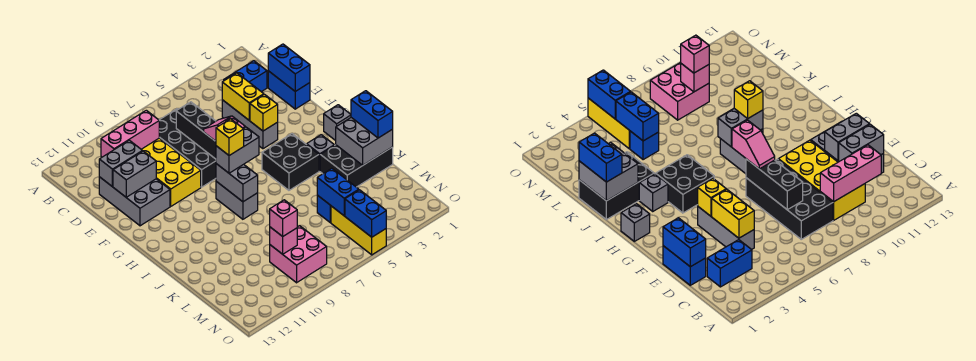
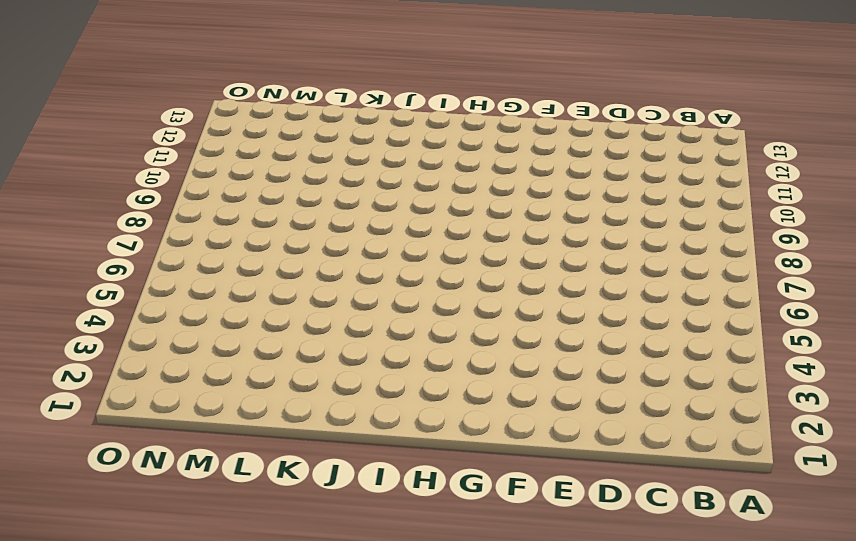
none -> blue 1x2 brick [224,61,267,92]
none -> black 2x4 brick [159,109,216,187]
none -> yellow 2x4 brick [141,138,201,206]
none -> blue 1x2 brick [268,71,310,109]

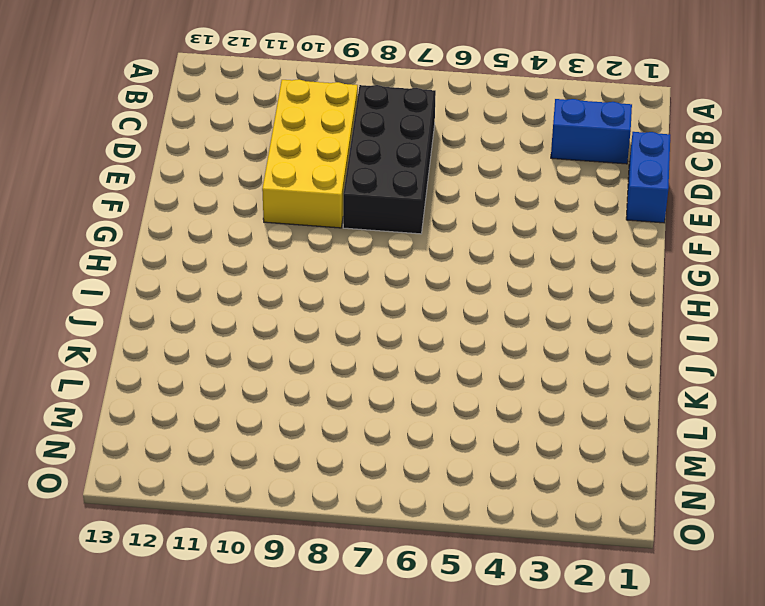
none -> grey 1x3 brick [222,100,278,149]
none -> grey 2x3 brick [99,177,170,226]
none -> grey 1x1 brick [324,105,351,141]
none -> black 2x2 brick [262,134,319,190]

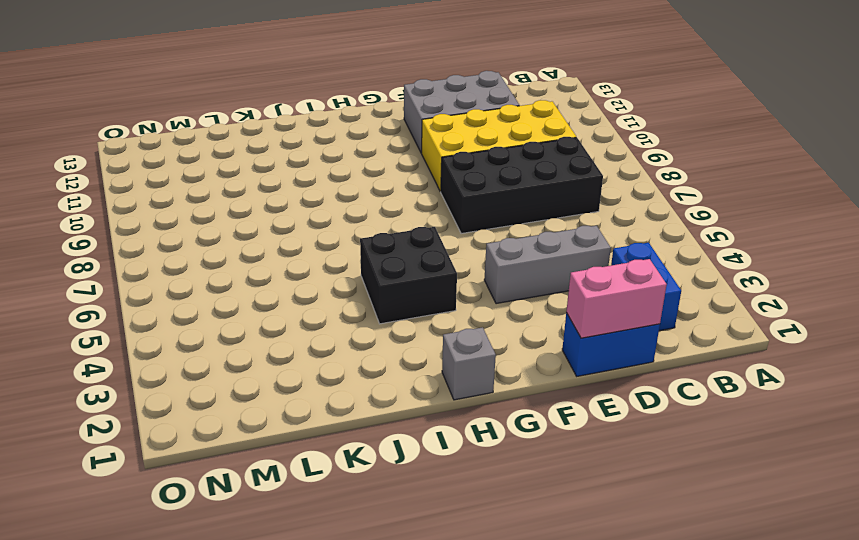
pink 1x2 brick [566,259,667,338] -> blue 1x2 brick [268,44,310,91]
none -> grey 1x2 brick [216,181,258,219]
none -> grey 1x1 brick [307,135,334,171]
none -> black 2x3 brick [320,145,393,187]
none -> blue 1x1 brick [317,195,331,223]

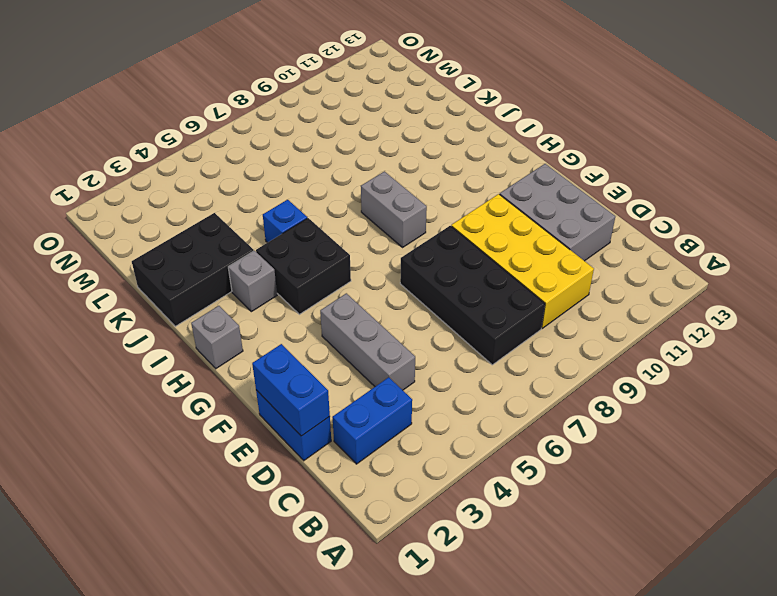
blue 1x1 brick [263,200,307,243] -> blue 1x1 brick moved to [317,195,331,223]
none -> yellow 1x3 brick [331,206,386,255]
none -> pink 2x2 brick [270,226,327,283]
none -> pink 1x3 brick [101,110,159,157]
none -> yellow 1x2 brick [222,73,264,120]

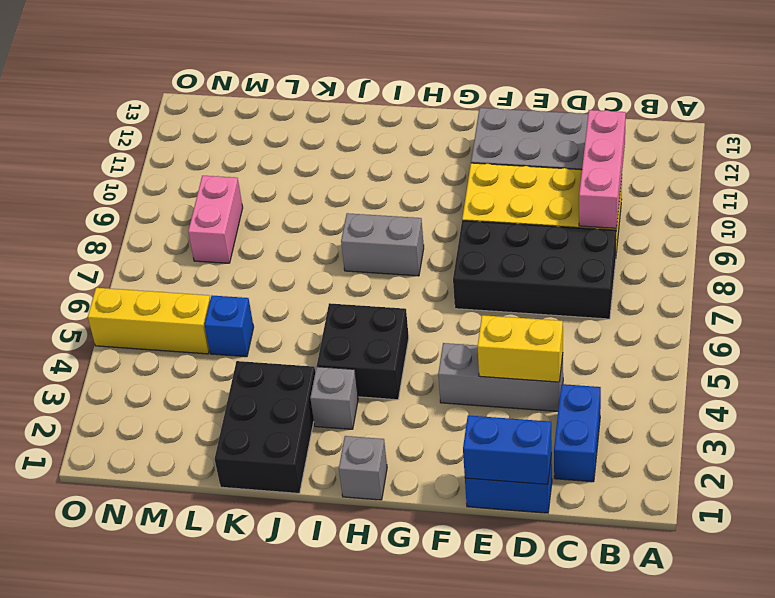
pink 1x2 brick [188,176,243,263] -> pink 2x2 brick [270,226,327,283]
none -> black 1x3 brick [176,102,216,159]
none -> grey 1x2 brick [99,140,142,187]
none -> grey 1x2 brick [113,151,156,197]
none -> yellow 1x1 brick [250,94,278,131]

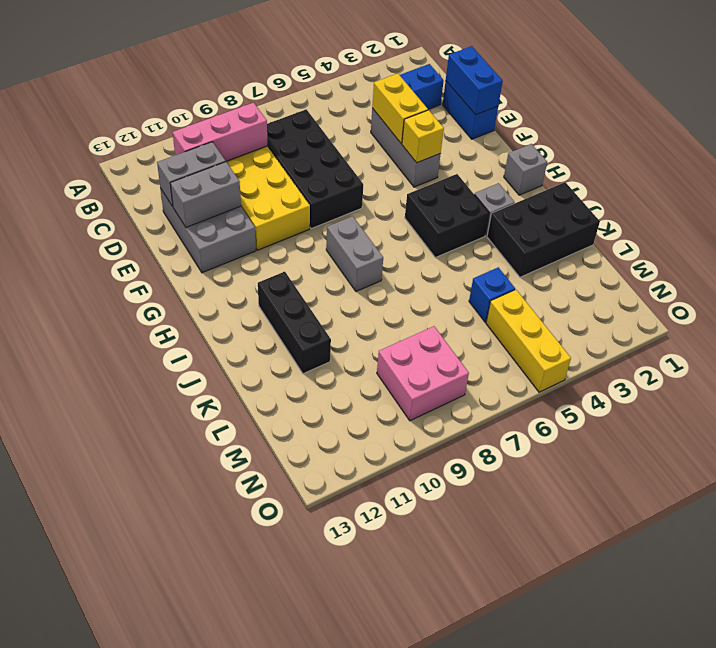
black 1x3 brick [258,272,331,374] -> black 1x3 brick moved to [176,102,216,159]
none -> grey 1x2 brick [216,164,258,202]
none -> grey 2x2 brick [336,118,393,165]
none -> blue 1x2 brick [317,168,359,216]
none -> pink 1x1 brick [270,227,297,254]

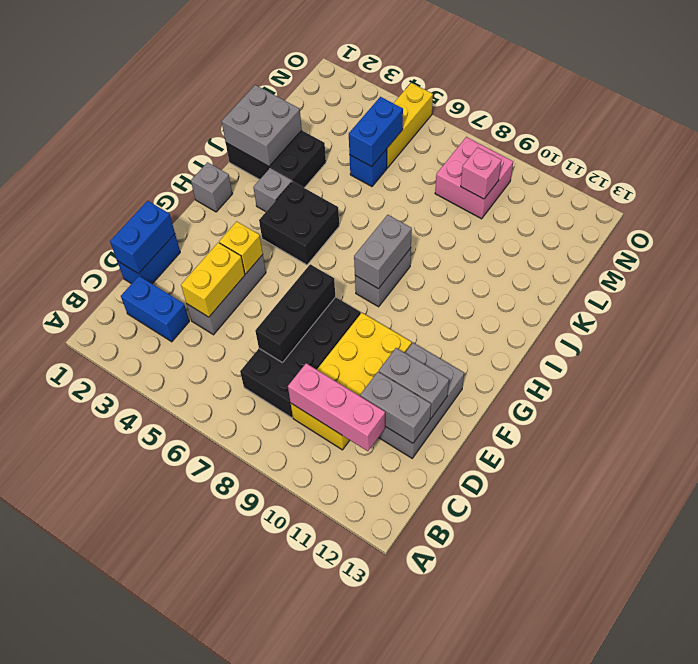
none -> blue 1x2 brick [345,190,386,237]
none -> pink 1x2 slope [204,116,245,141]
none -> grey 1x2 brick [216,127,259,173]
none -> blue 1x2 brick [351,91,393,138]

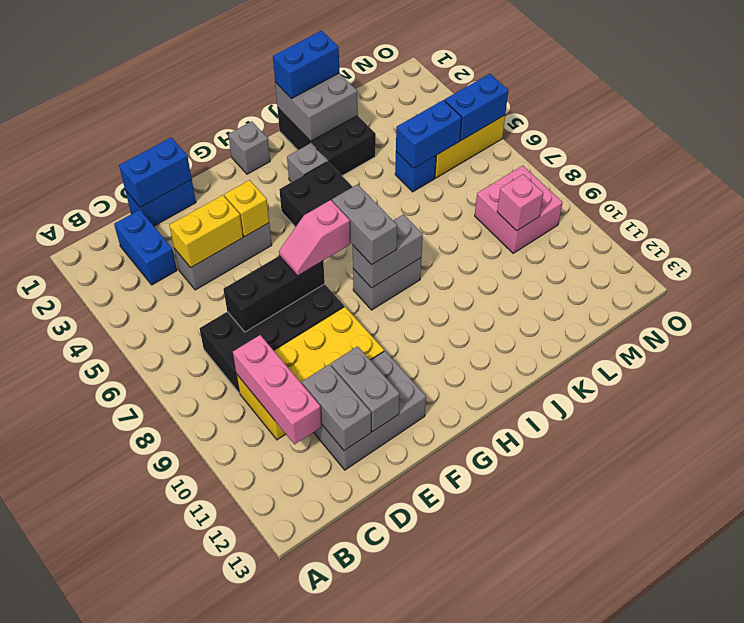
none -> pink 1x1 brick [270,200,297,236]
none -> yellow 1x1 brick [216,119,244,155]

